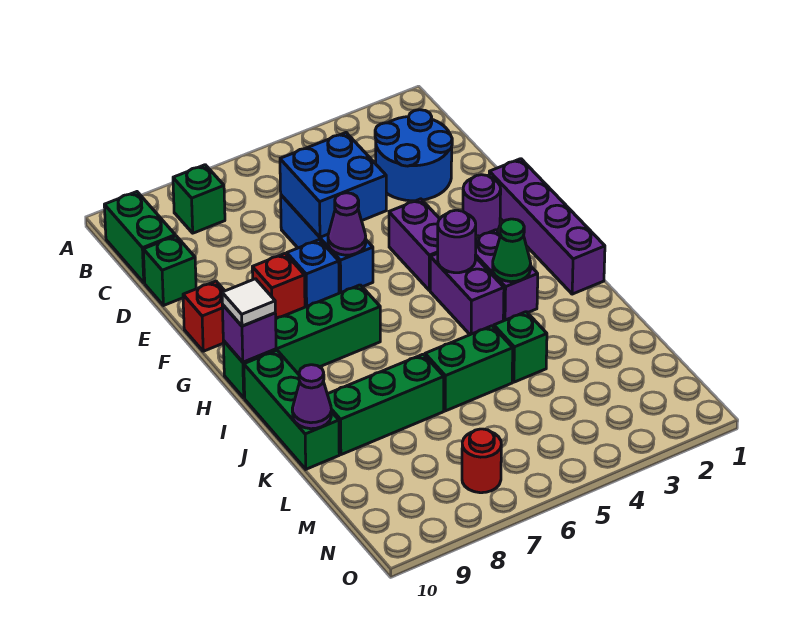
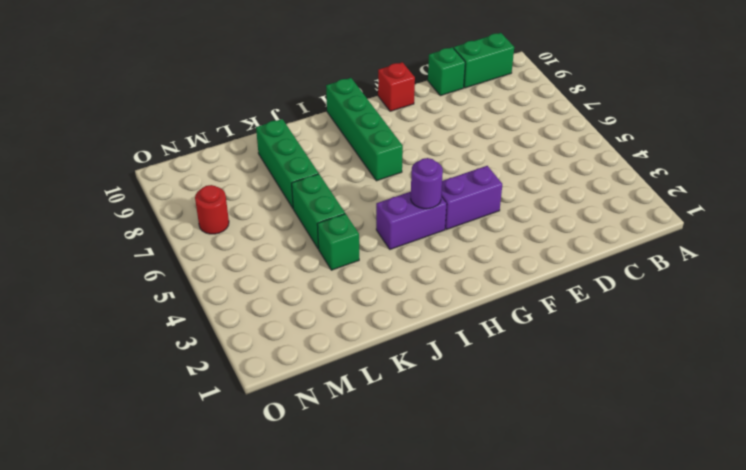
none -> green 1x1 brick [173,165,225,233]
none -> blue 2x2 round brick [375,110,452,201]
none -> blue 1x3 brick [281,195,373,293]

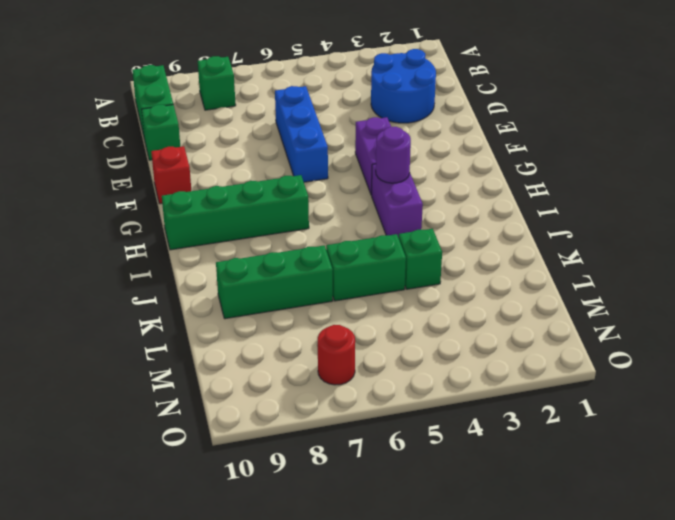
none -> purple 1x4 brick [489,159,605,294]
none -> purple 1x1 round brick [463,175,501,236]
none -> blue 1x1 brick [287,240,339,307]

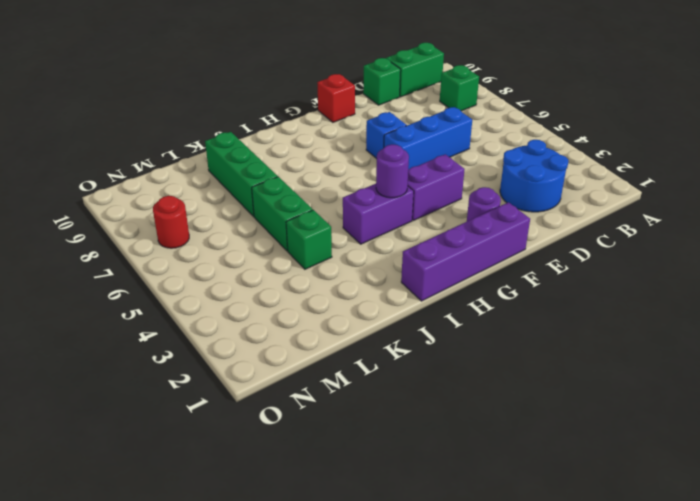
none -> red 1x1 brick [252,254,305,319]
none -> purple 1x2 brick [475,230,538,321]
none -> green 1x4 brick [223,285,380,398]

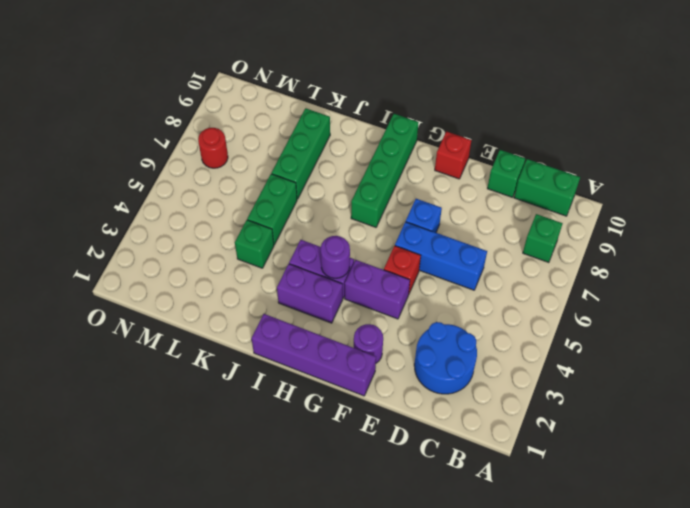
red 1x1 brick [384,246,421,293] -> red 1x1 brick moved to [252,254,305,319]
none -> green 1x3 brick [244,350,339,469]
none -> blue 2x2 brick [280,133,386,237]
none -> purple 1x1 cone [328,193,366,255]

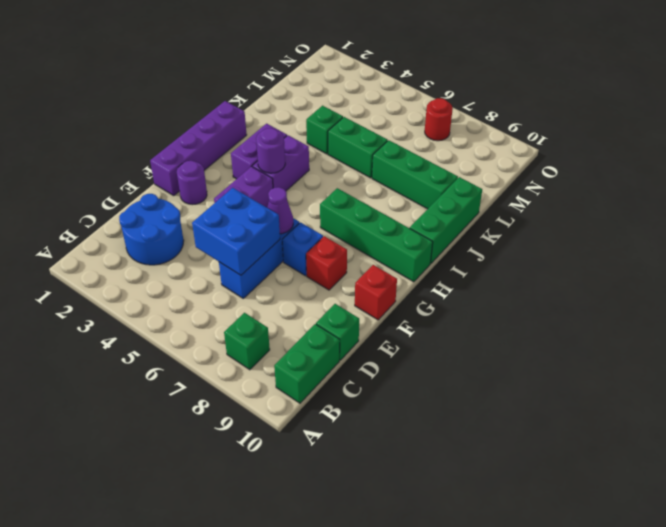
none -> purple 1x1 brick [222,305,276,362]
none -> green 1x1 cone [493,219,531,282]
none -> purple 1x1 cone [292,365,331,429]

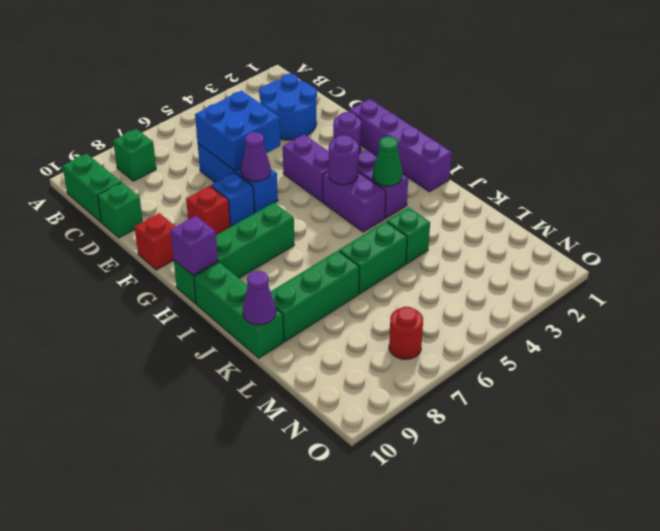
none -> white 1x1 tile [222,279,275,326]

